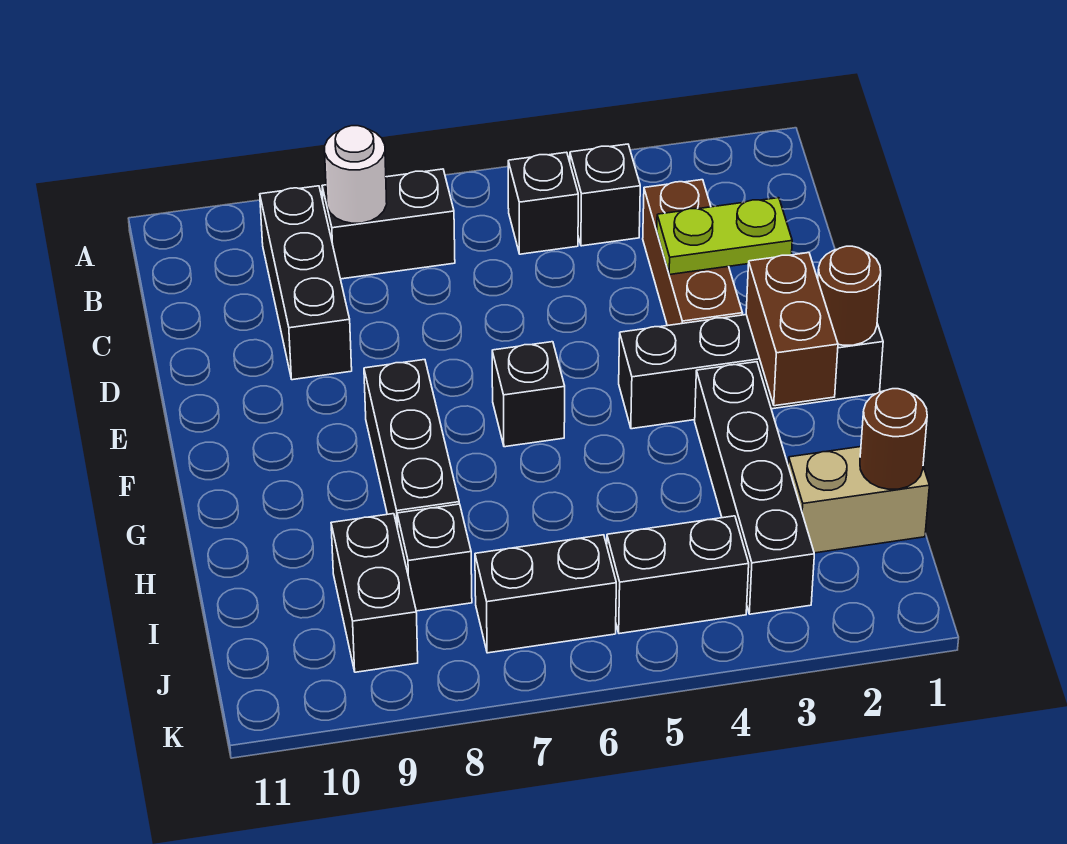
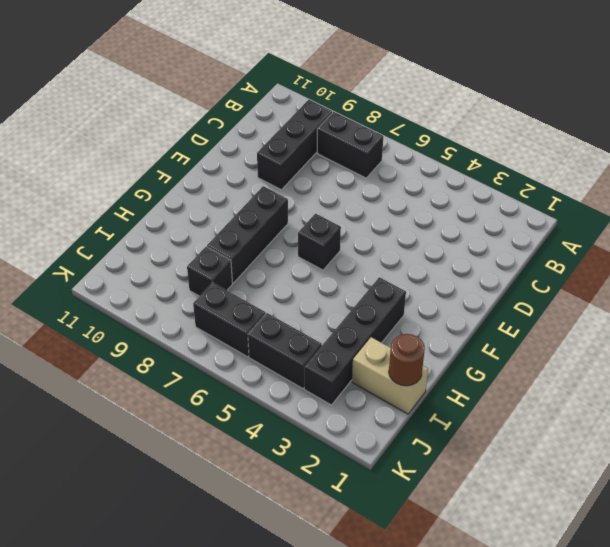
none -> black 1x1 brick [570,144,640,246]
none -> black 1x1 brick [508,152,578,254]
none -> brown 1x3 brick [643,180,743,326]

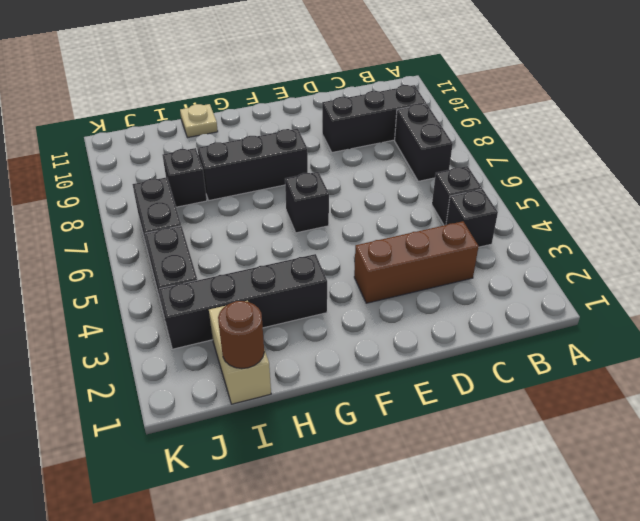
tan 1x1 plate [180,104,218,138] -> none
none -> black 1x4 brick [619,315,883,429]
none -> black 1x2 brick [331,514,418,672]
none -> white 1x1 round brick [325,126,387,223]

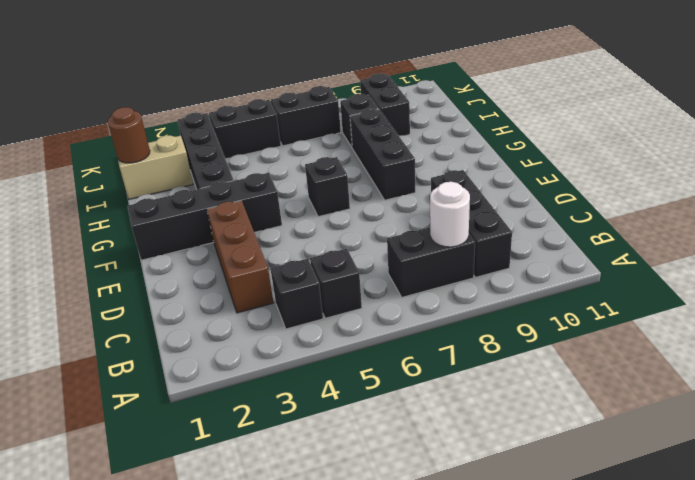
none -> lime 1x2 plate [657,198,792,275]
none -> brown 1x1 round brick [818,246,881,345]
none -> brown 1x2 brick [746,253,838,406]

